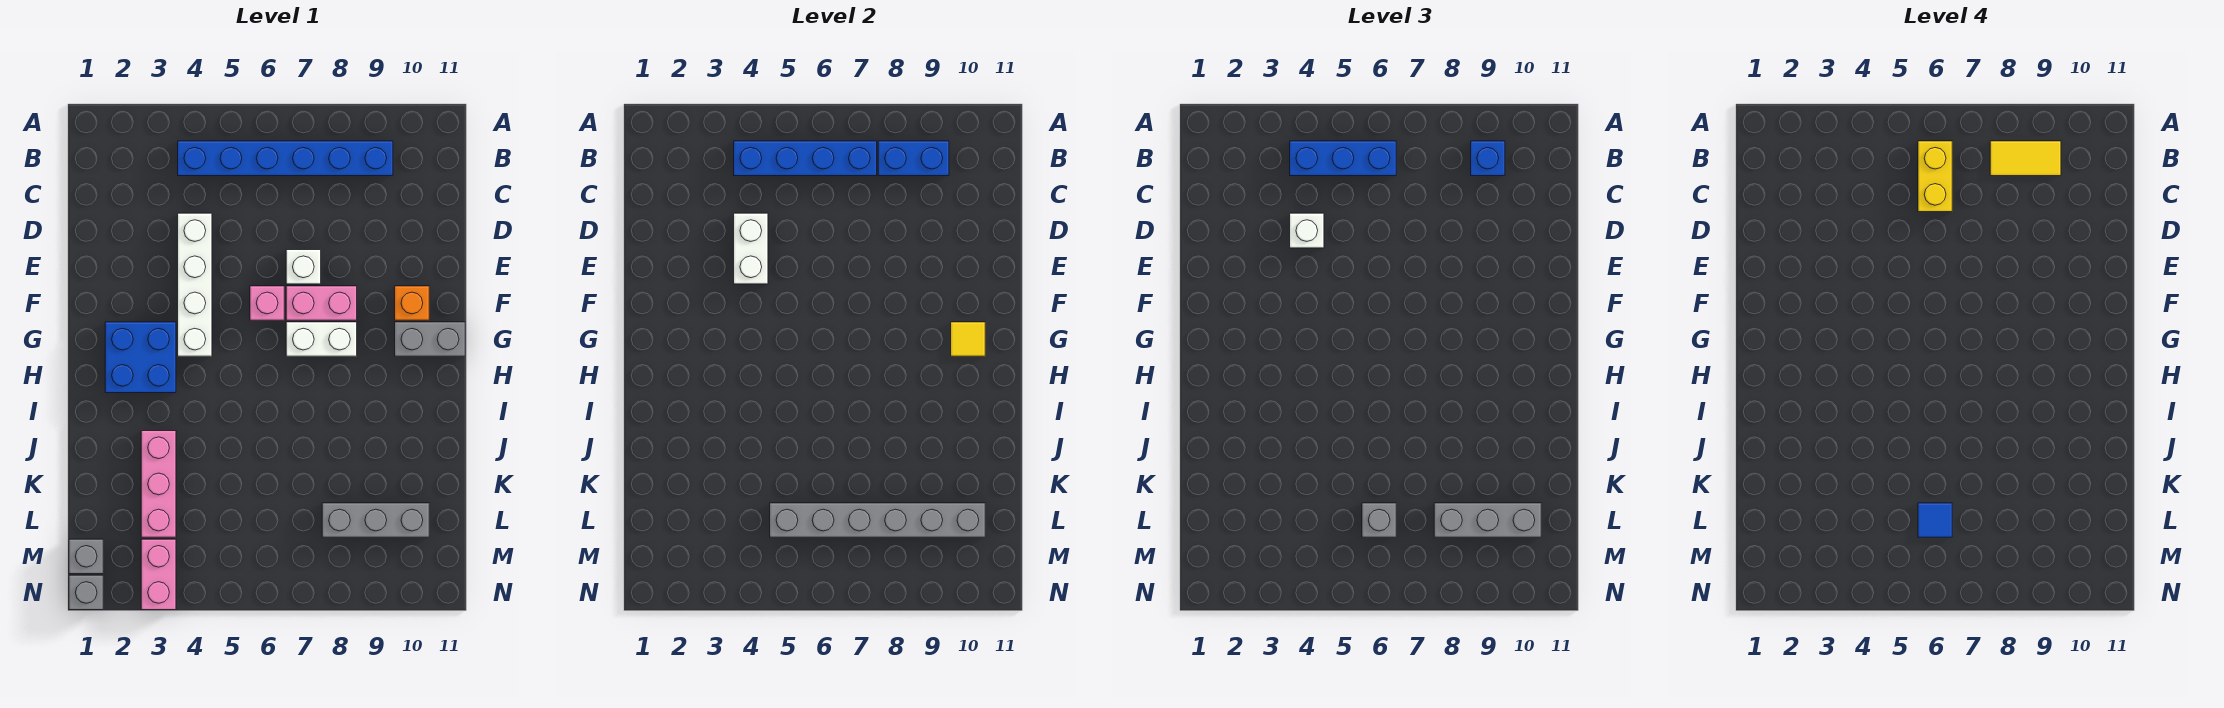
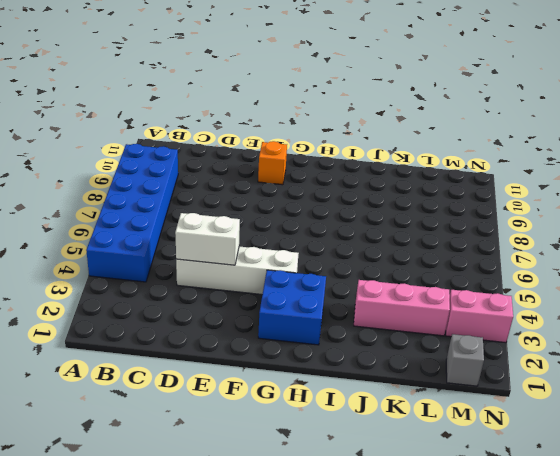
blue 2x6 brick [86,144,178,282] -> blue 1x6 brick [178,141,393,176]
none -> white 1x1 brick [286,250,321,284]
none -> pink 1x1 brick [250,286,284,320]
none -> pink 1x2 brick [286,286,357,320]

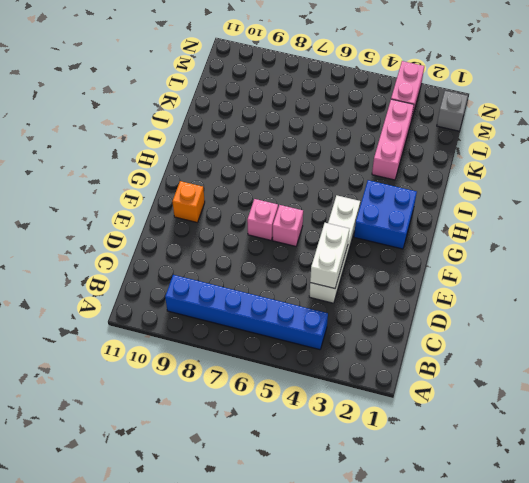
pink 1x1 brick [247,199,278,240] -> pink 1x2 brick [286,286,357,320]
none -> white 1x1 brick [286,250,321,284]
none -> white 1x2 brick [286,322,357,356]
none -> grey 1x2 brick [395,322,465,356]

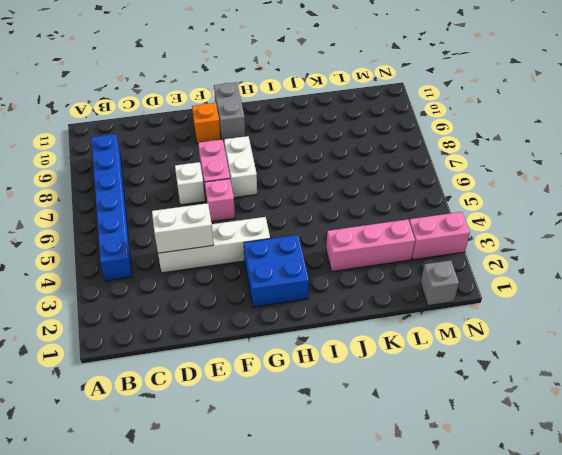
none -> grey 1x3 brick [322,503,429,537]
none -> grey 1x1 brick [69,575,103,610]
none -> blue 1x4 brick [734,141,877,176]

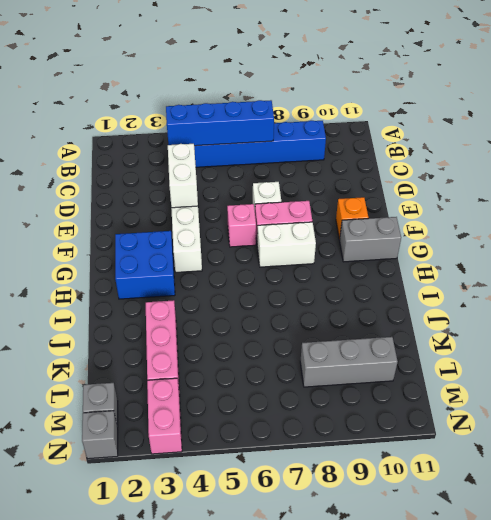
none -> blue 1x2 brick [878,141,949,176]
none -> yellow 1x1 tile [951,322,985,356]
none -> grey 1x6 brick [770,503,985,537]

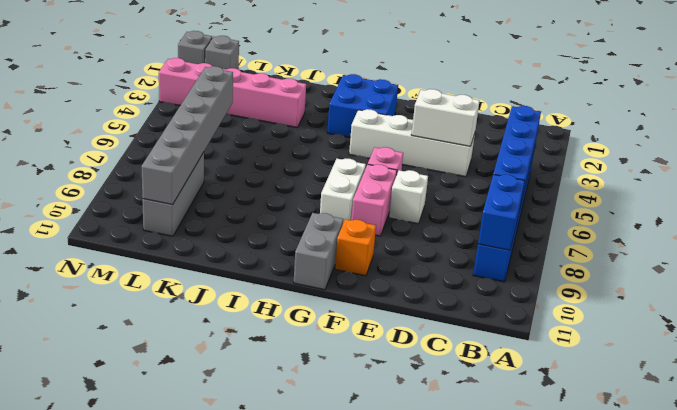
none -> yellow 1x1 tile [951,322,985,356]
none -> blue 1x3 brick [1290,141,1396,176]
none -> blue 1x1 brick [1471,141,1505,176]

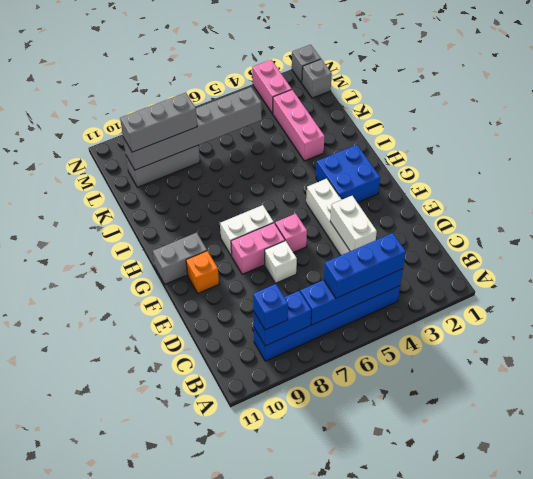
none -> yellow 1x1 tile [951,322,985,356]
none -> white 1x1 brick [1290,213,1324,248]
none -> grey 1x1 brick [1362,503,1396,537]

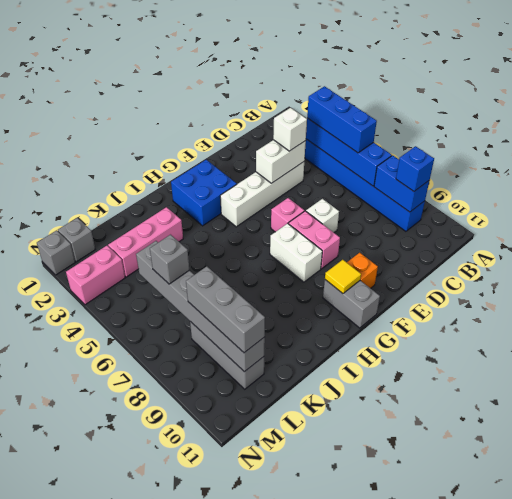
none -> yellow 1x2 brick [1918,141,1952,212]
none -> yellow 1x2 tile [1990,141,2061,176]
none -> blue 1x1 tile [1918,503,1952,537]

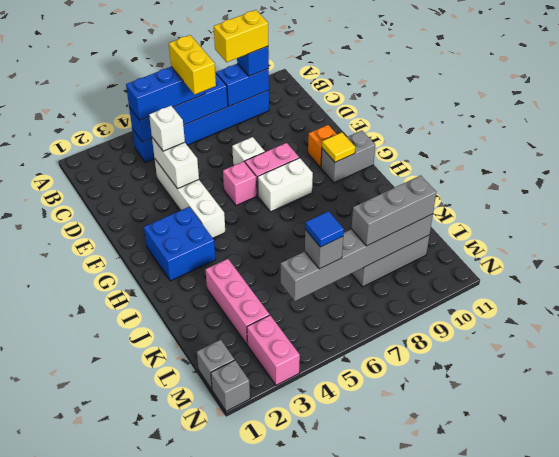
yellow 1x2 brick [214,10,268,62] -> yellow 1x2 tile [1990,141,2061,176]

